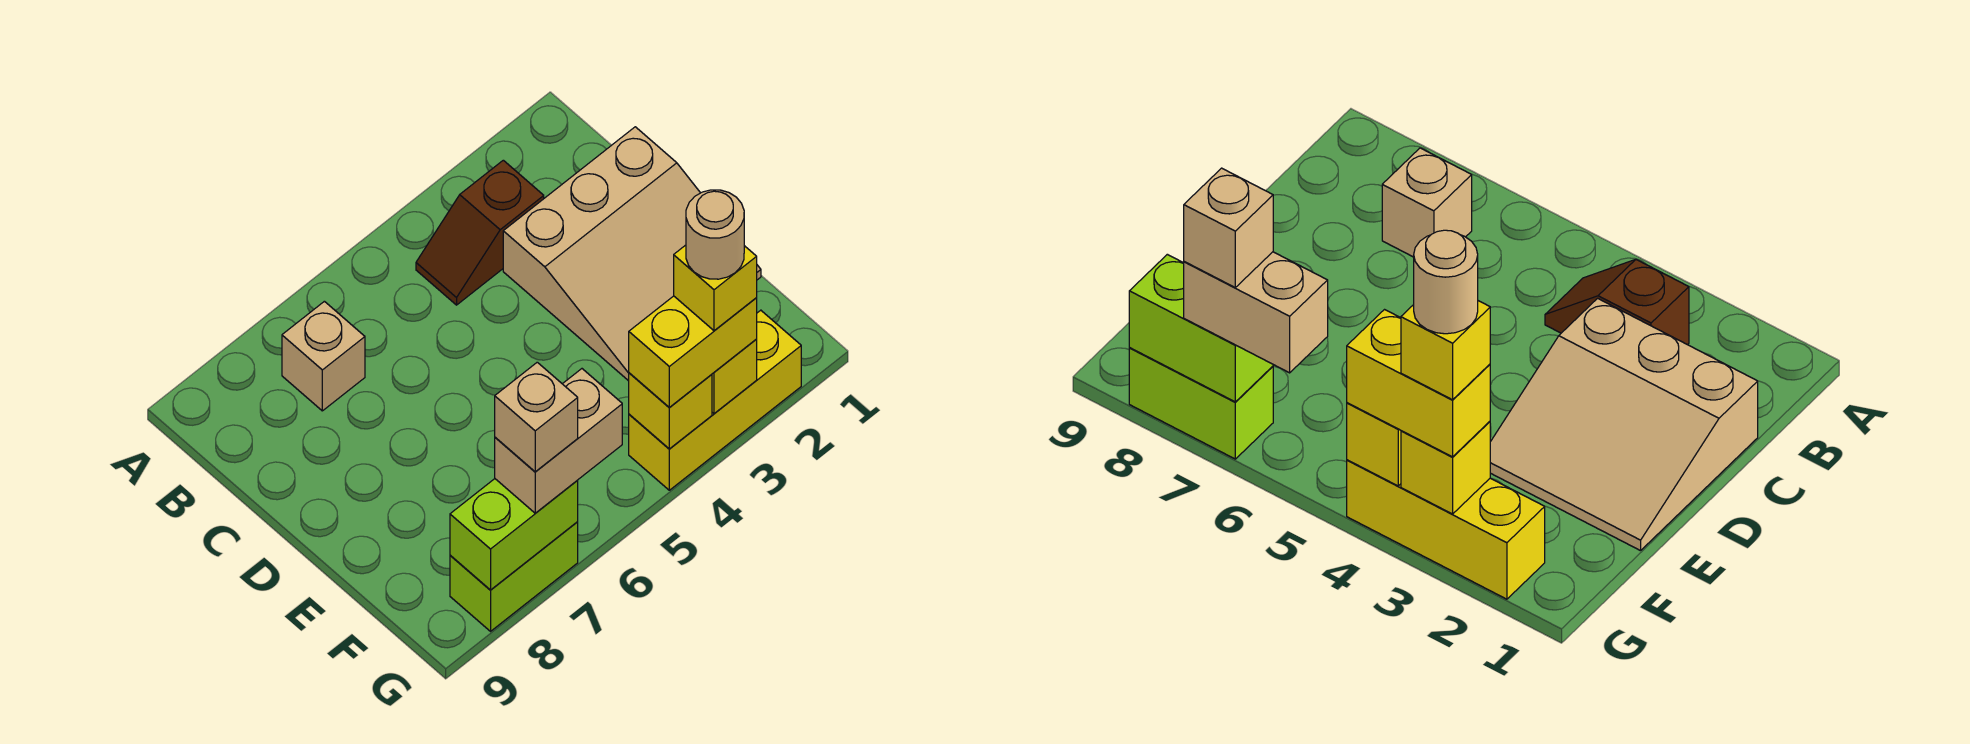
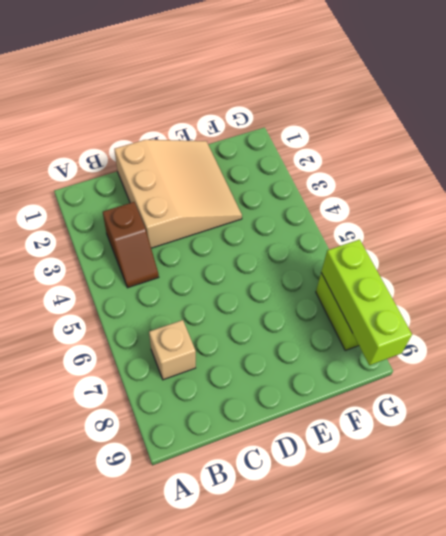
lime 1x3 brick [321,239,412,365] -> lime 1x2 brick [450,479,578,590]
none -> yellow 1x3 brick [629,310,801,490]
none -> yellow 1x1 brick [712,339,757,414]
none -> yellow 1x1 brick [629,373,712,449]

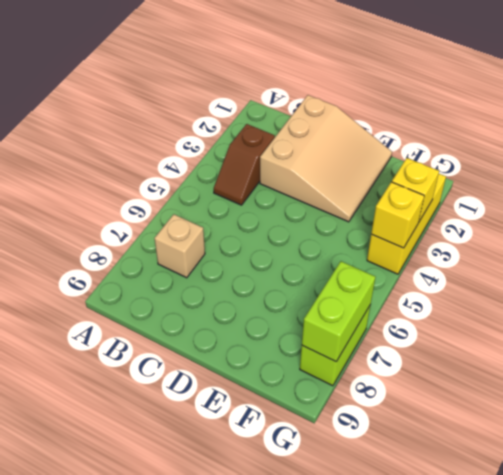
none -> yellow 1x2 brick [629,296,757,408]
none -> tan 1x2 brick [495,369,622,513]
none -> yellow 1x1 brick [674,245,757,331]

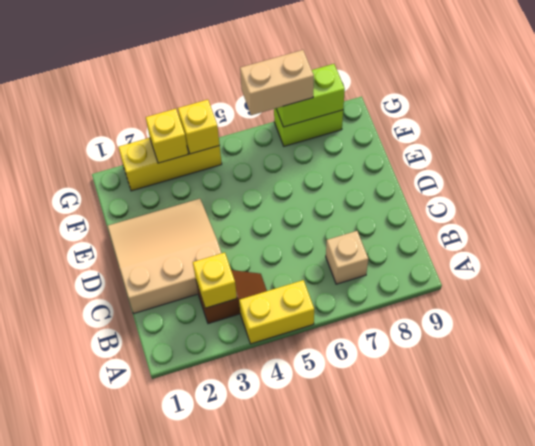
yellow 1x2 brick [239,280,314,344] -> yellow 1x2 brick moved to [629,296,757,408]
yellow 1x1 brick [193,253,237,308] -> yellow 1x1 brick moved to [674,245,757,331]
none -> tan 1x1 brick [495,362,578,472]
none -> tan 1x1 round brick [686,190,744,279]

